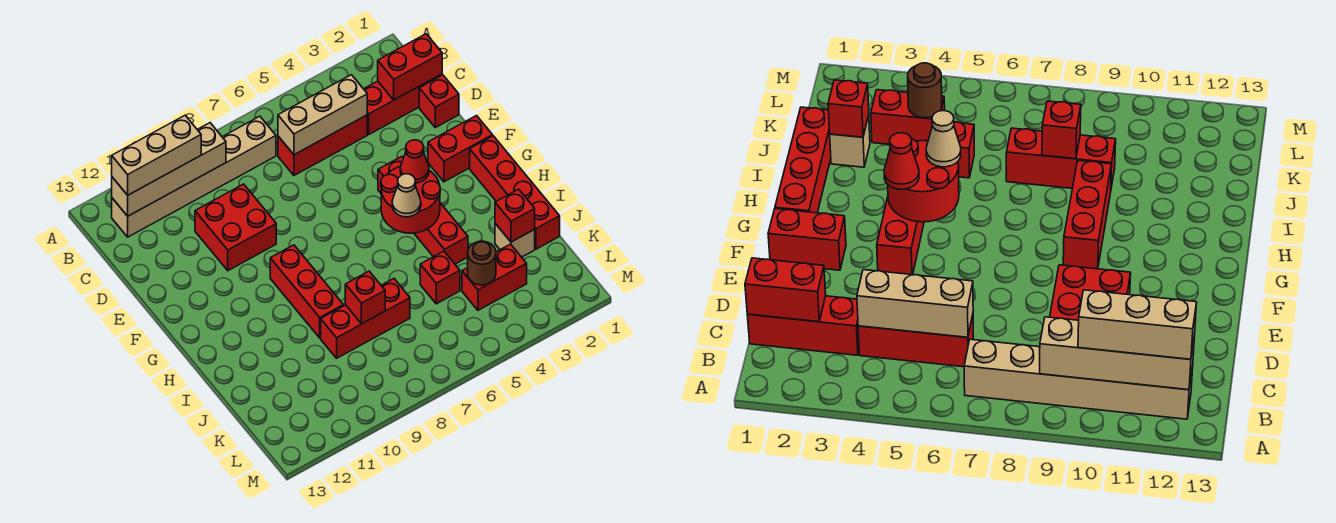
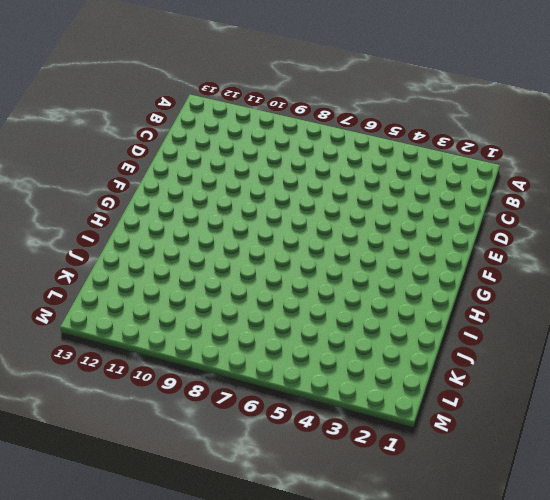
none -> tan 1x6 brick [112,116,276,237]
none -> red 1x3 brick [364,74,442,134]
none -> red 1x3 brick [278,115,367,175]

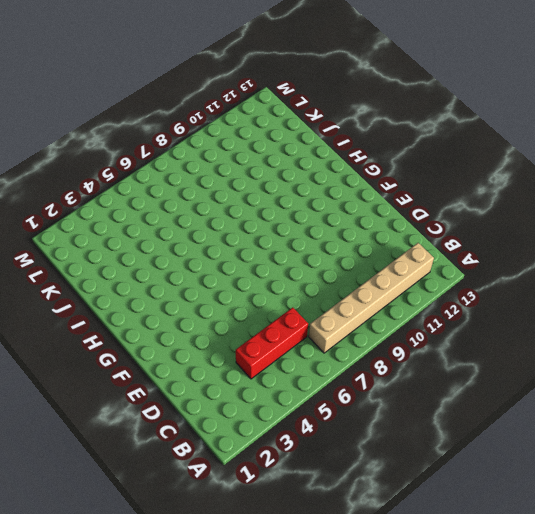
none -> red 1x3 brick [364,74,442,134]
none -> red 1x1 brick [419,75,459,128]
none -> red 2x2 brick [195,184,276,271]

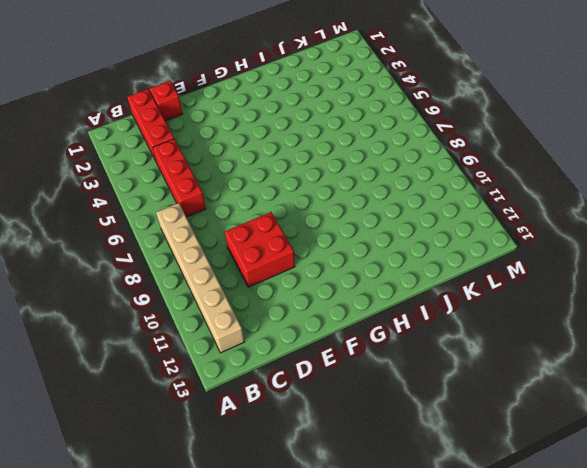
none -> red 1x2 brick [428,116,493,182]
none -> red 1x4 brick [378,156,468,264]
none -> red 1x4 brick [470,136,560,249]

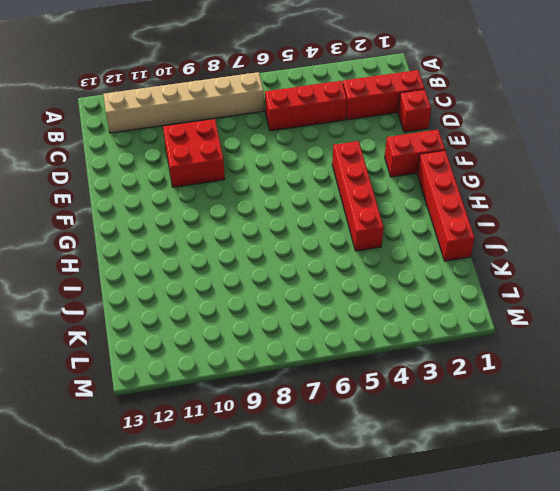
none -> red 1x3 brick [270,245,343,338]
none -> tan 1x1 brick [495,224,535,257]
none -> red 1x1 brick [420,251,460,304]

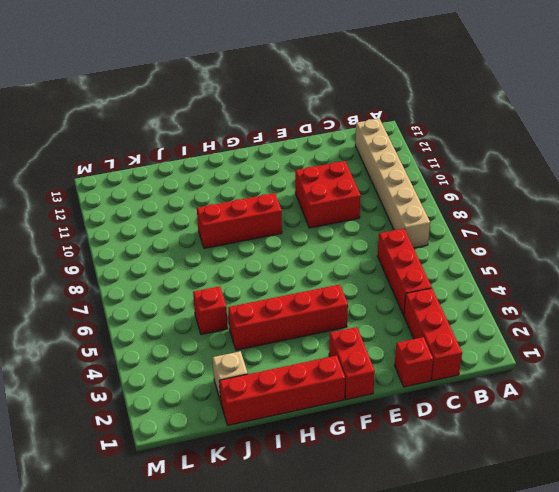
none -> red 1x3 brick [321,279,410,358]
none -> red 1x2 brick [462,244,527,310]
none -> tan 1x4 brick [112,123,226,216]

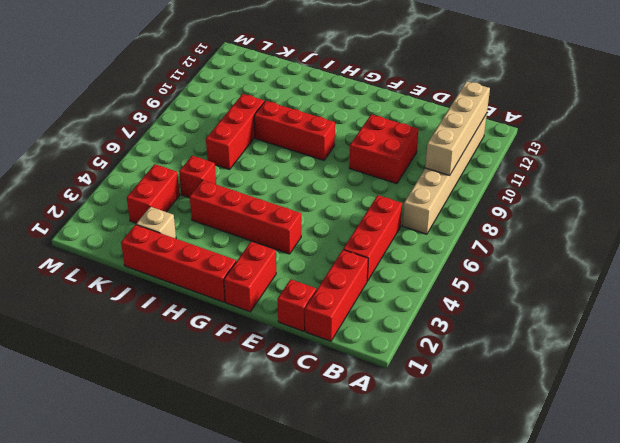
none -> red 1x2 brick [378,34,442,100]
none -> tan 1x3 brick [278,75,367,155]
none -> red 2x2 round brick [381,166,440,233]

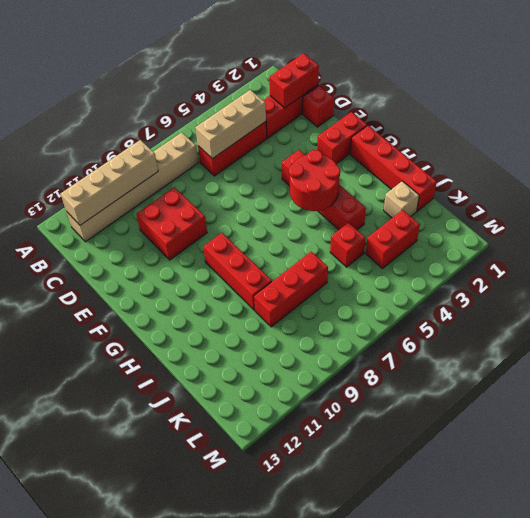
none -> red 1x1 brick [495,189,535,242]
none -> red 1x1 brick [345,271,385,324]
none -> brown 1x1 round brick [468,241,496,285]

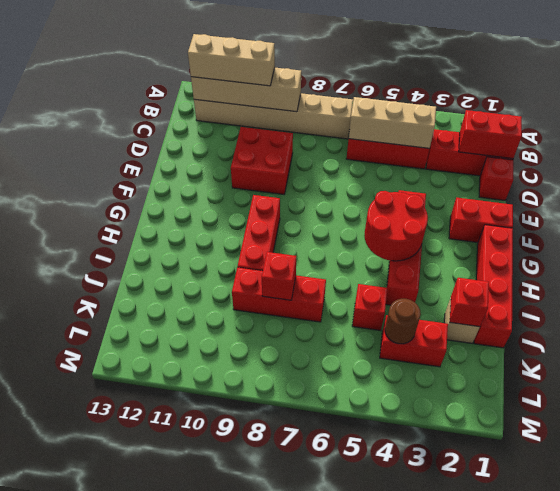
none -> red 1x1 cone [400,140,429,183]
none -> tan 1x1 cone [392,174,421,217]

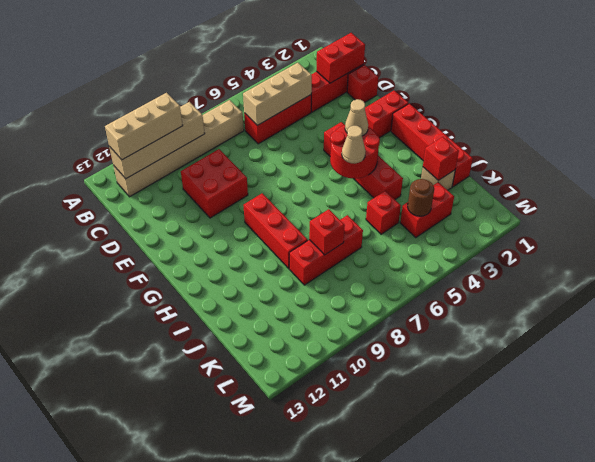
tan 1x1 cone [345,99,368,136] -> red 1x1 cone [400,140,429,183]

